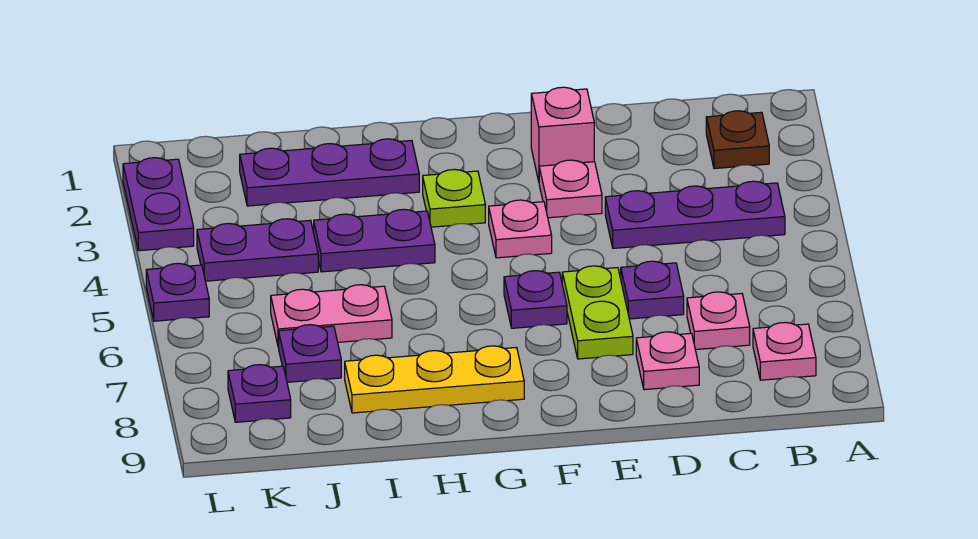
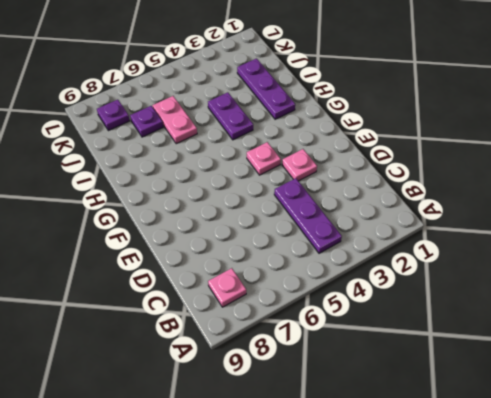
none -> brown 1x1 plate [706,111,769,169]
none -> pink 1x1 plate [687,292,750,350]
none -> purple 1x1 plate [621,261,684,319]

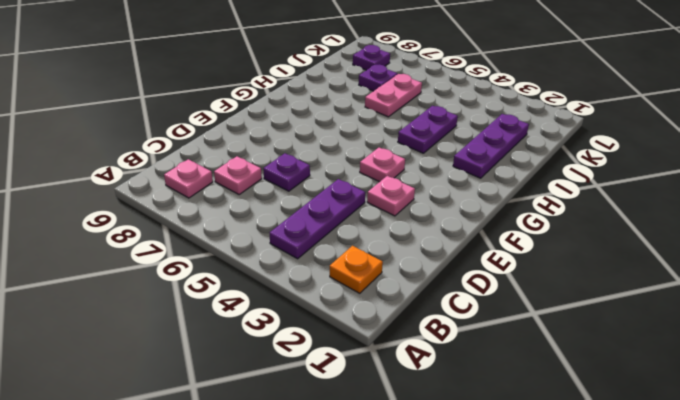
orange 1x1 plate [330,246,383,293] -> brown 1x1 plate [706,111,769,169]
none -> pink 1x1 plate [636,332,699,390]
none -> pink 1x1 brick [531,87,594,181]
none -> lime 1x2 plate [562,266,633,359]

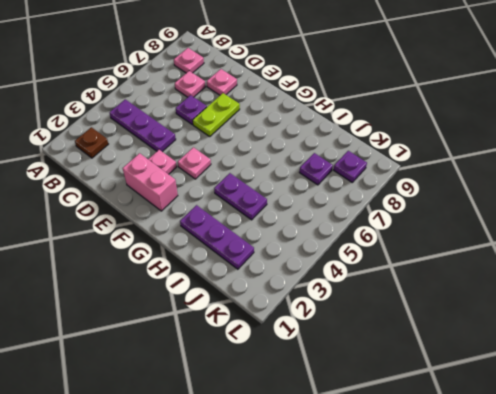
pink 1x2 brick [123,153,178,211] -> pink 1x1 brick [531,87,594,181]
none -> purple 1x1 plate [504,271,567,328]
none -> lime 1x1 plate [423,169,485,227]
none -> yellow 1x3 plate [345,346,524,413]

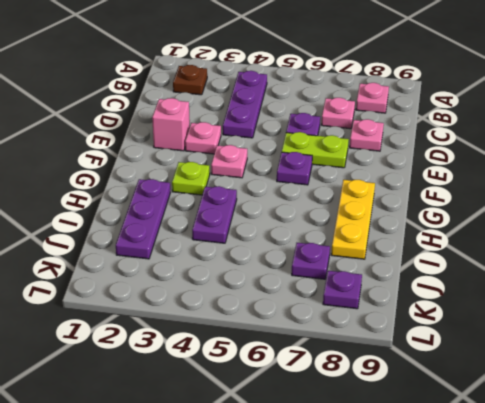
none -> pink 1x2 plate [271,285,392,347]
none -> purple 1x2 plate [197,219,318,281]
none -> purple 1x2 plate [123,158,194,251]

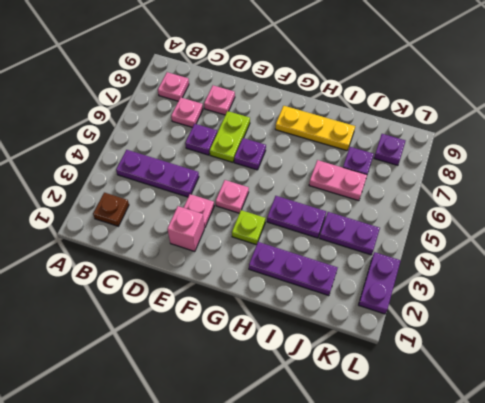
none -> purple 1x1 plate [146,263,209,321]

